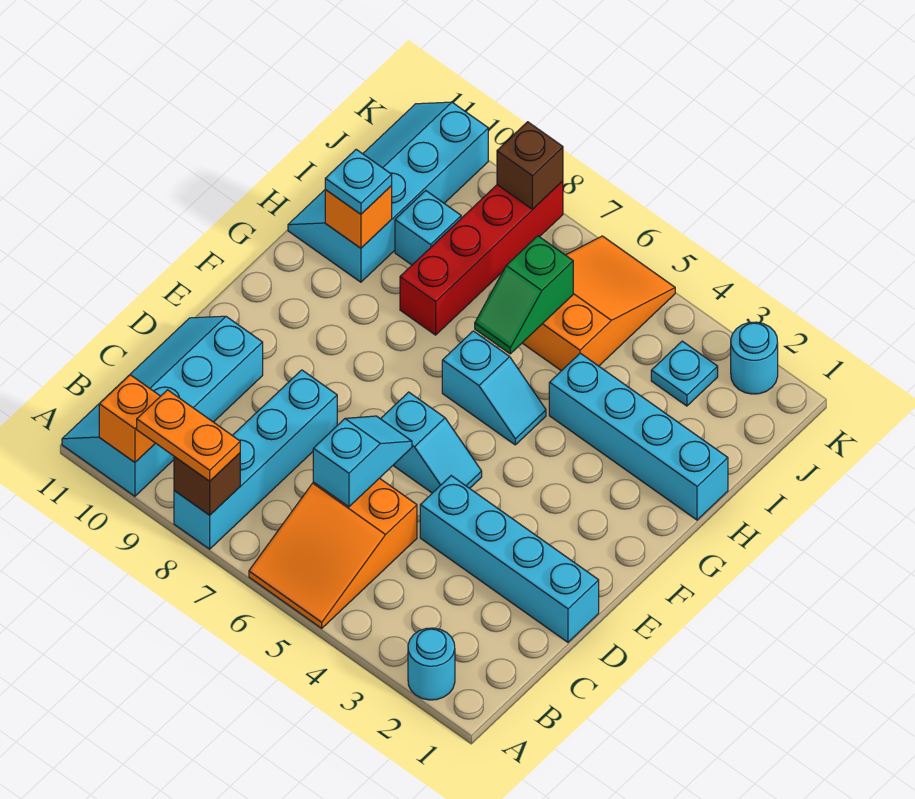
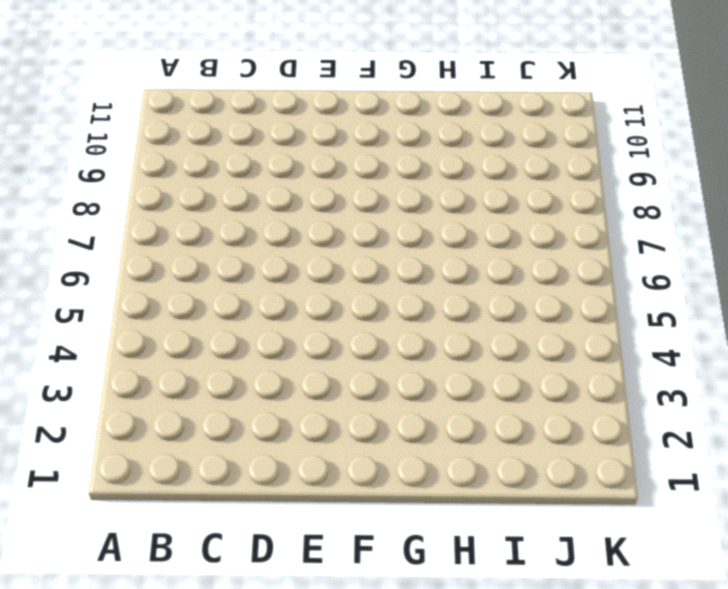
none -> cyan 1x1 round brick [408,628,455,700]
none -> orange 2x3 slope [249,478,417,628]
none -> cyan 1x4 brick [174,370,337,549]

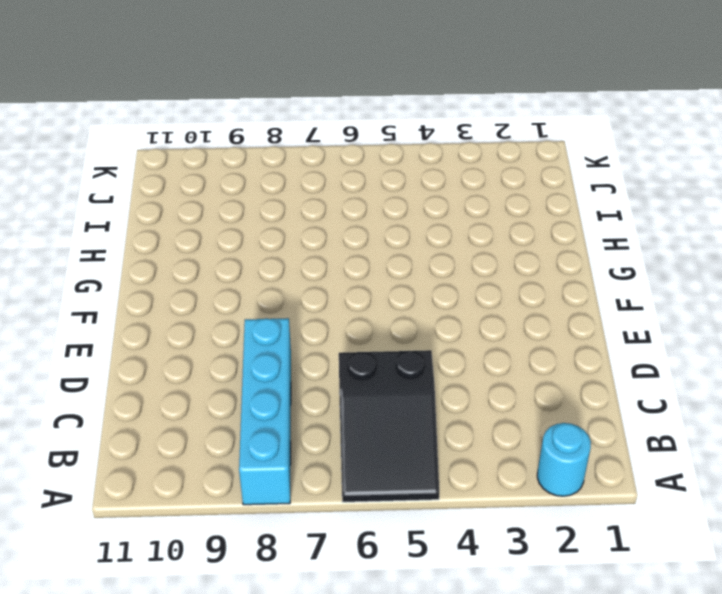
black 2x3 slope [339,350,439,502] -> orange 2x3 slope [249,478,417,628]
none -> cyan 2x4 slope [62,316,263,496]
none -> cyan 1x4 brick [420,476,599,642]
none -> cyan 1x2 slope [381,392,482,493]

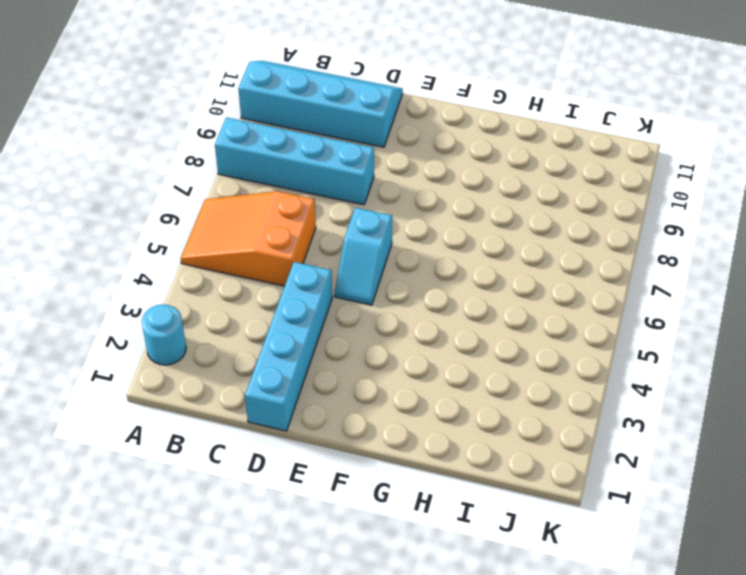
none -> cyan 1x2 slope [442,331,546,445]
none -> cyan 1x4 brick [549,353,728,520]
none -> red 1x4 brick [400,181,563,335]

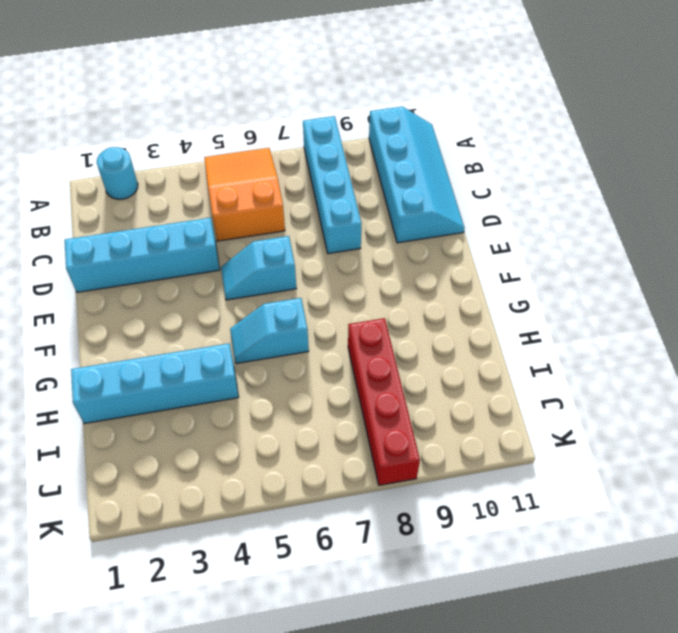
none -> cyan 2x4 slope [288,102,488,282]
none -> orange 2x3 slope [523,236,675,371]
none -> cyan 1x1 brick [395,191,461,265]

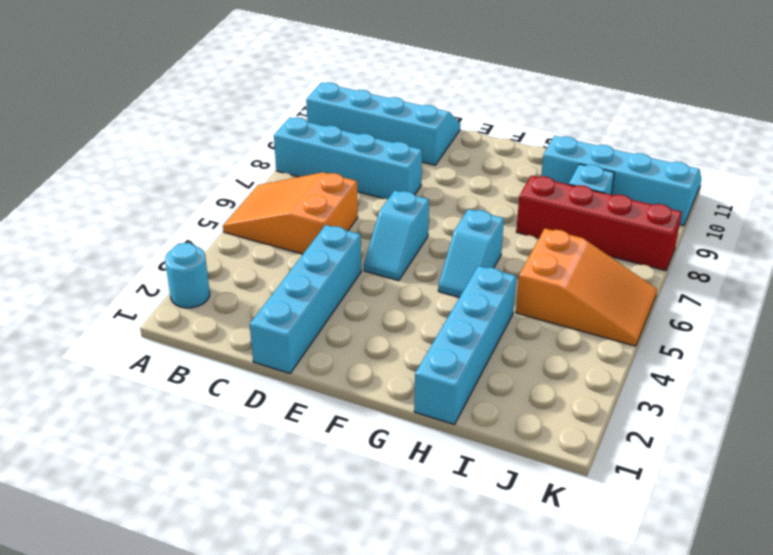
none -> cyan 1x1 plate [651,341,718,406]
none -> cyan 1x1 round brick [731,322,778,394]
none -> brown 1x1 brick [174,453,240,515]

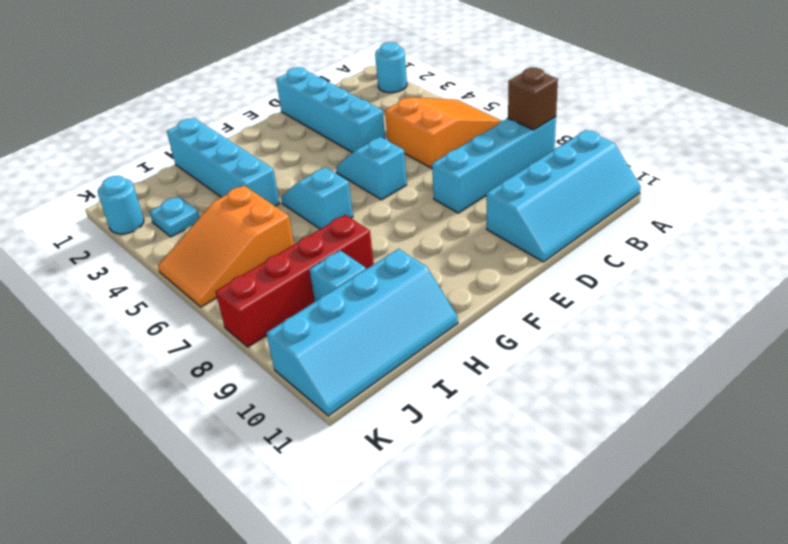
none -> orange 1x1 brick [99,375,160,462]
none -> cyan 1x2 slope [313,416,412,507]
none -> green 1x2 slope [475,236,573,354]

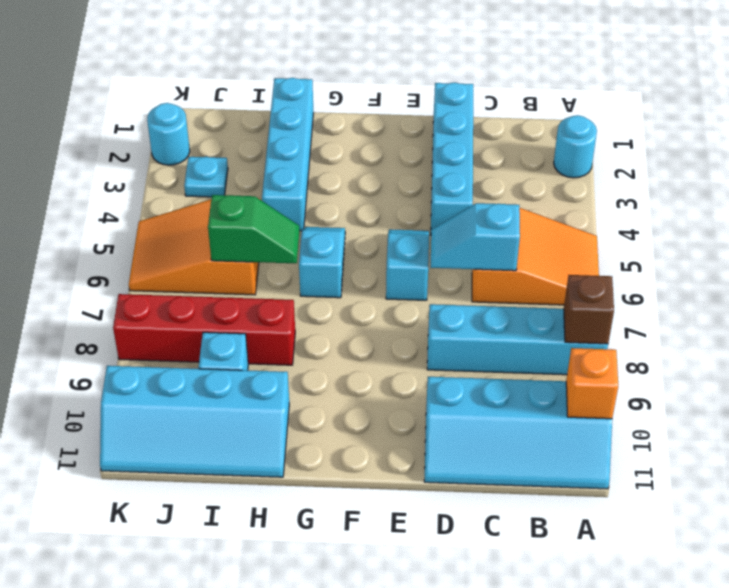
none -> orange 1x1 brick [325,186,392,248]
none -> brown 1x1 brick [497,122,563,209]
none -> orange 1x2 plate [137,390,240,481]

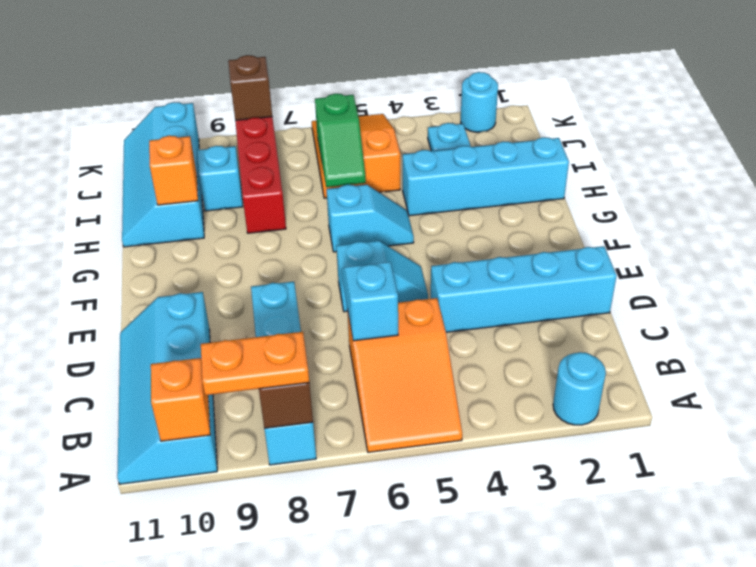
none -> cyan 1x1 plate [325,149,392,214]

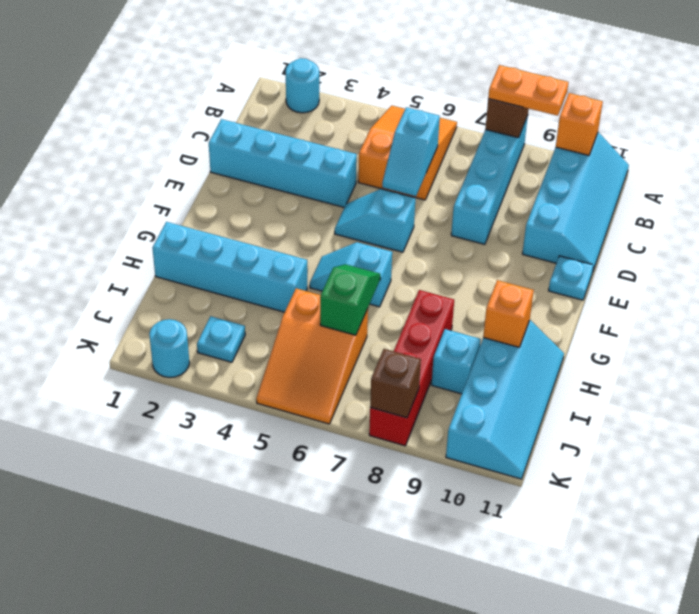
cyan 1x1 plate [549,256,594,300] -> cyan 1x1 plate moved to [325,149,392,214]

